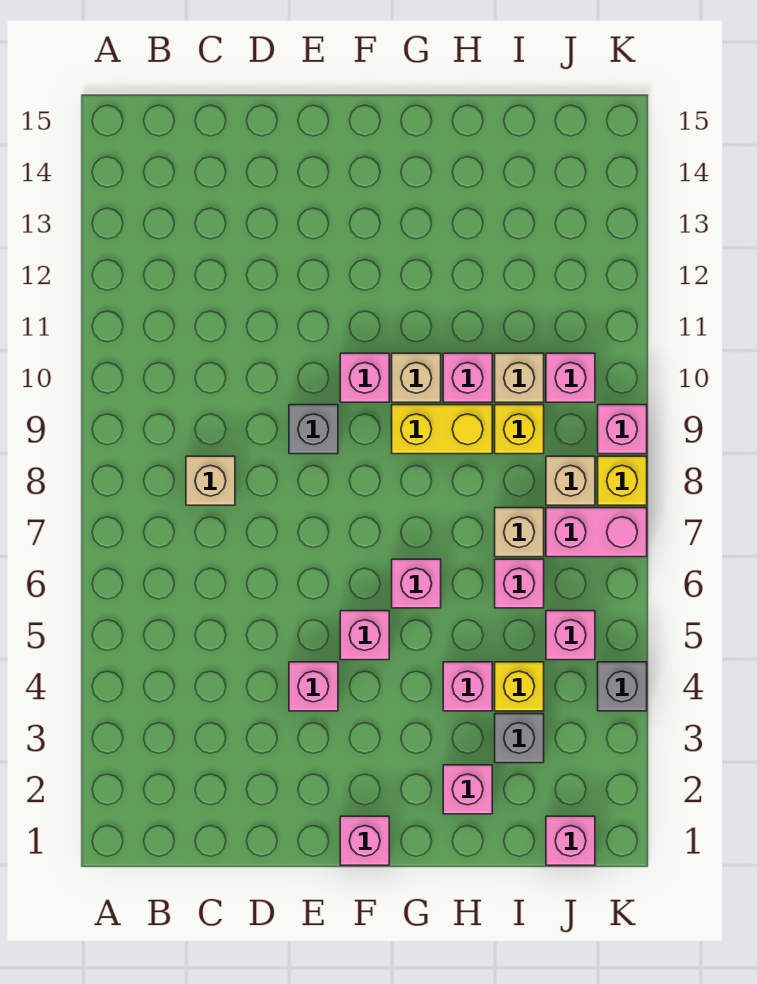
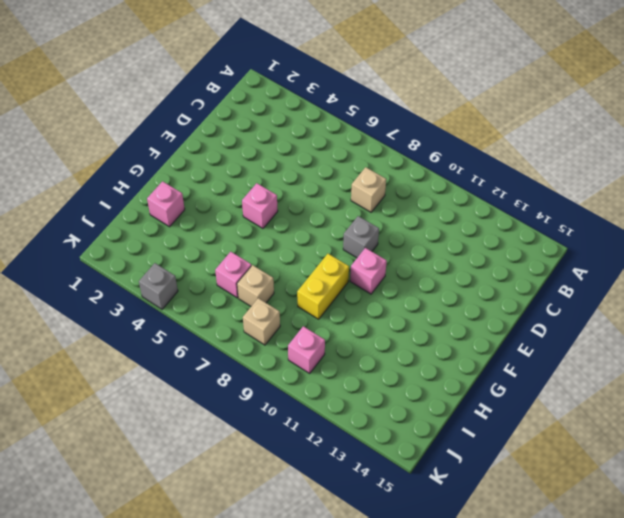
none -> pink 1x1 brick [289,662,338,711]
none -> pink 1x1 brick [340,816,389,865]
none -> pink 1x1 brick [392,559,441,608]

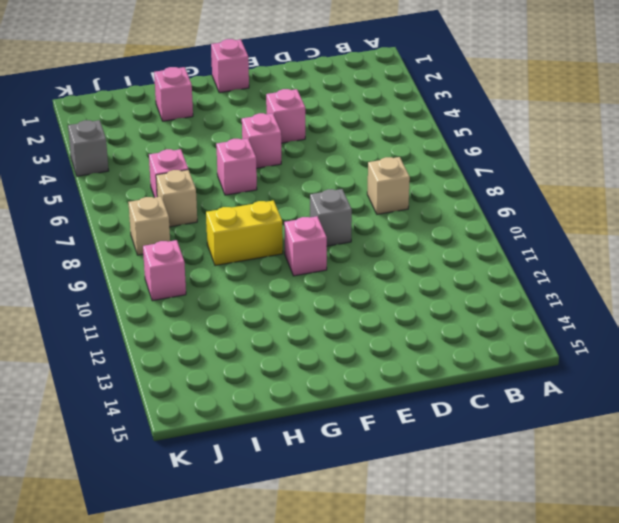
none -> tan 1x1 brick [392,353,441,402]
none -> pink 1x1 brick [443,662,492,711]
none -> pink 1x1 brick [443,353,492,402]

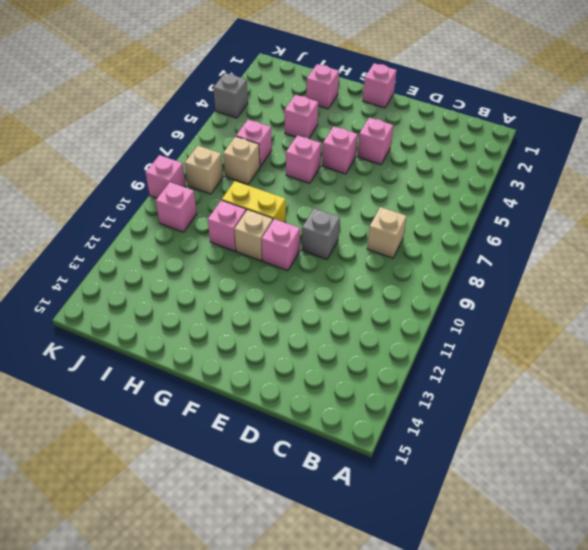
none -> grey 1x1 brick [495,714,544,763]
none -> yellow 1x1 brick [495,662,544,711]
none -> yellow 1x1 brick [495,405,544,454]

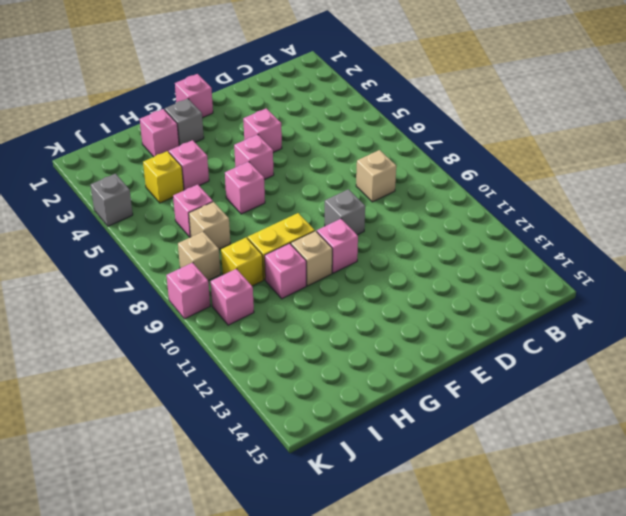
grey 1x1 brick [165,99,204,146] -> grey 1x1 brick moved to [495,714,544,763]
none -> tan 1x1 brick [495,353,544,402]
none -> pink 1x1 brick [546,816,595,865]
none -> pink 1x1 brick [546,611,595,660]

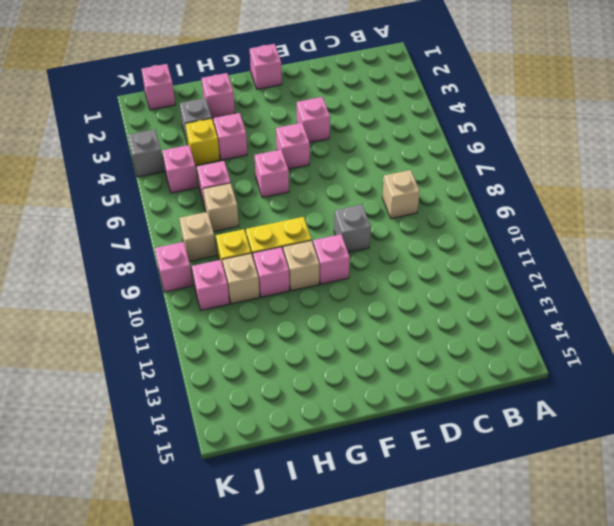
none -> pink 1x2 brick [546,508,647,557]
none -> yellow 1x1 brick [598,456,647,505]

